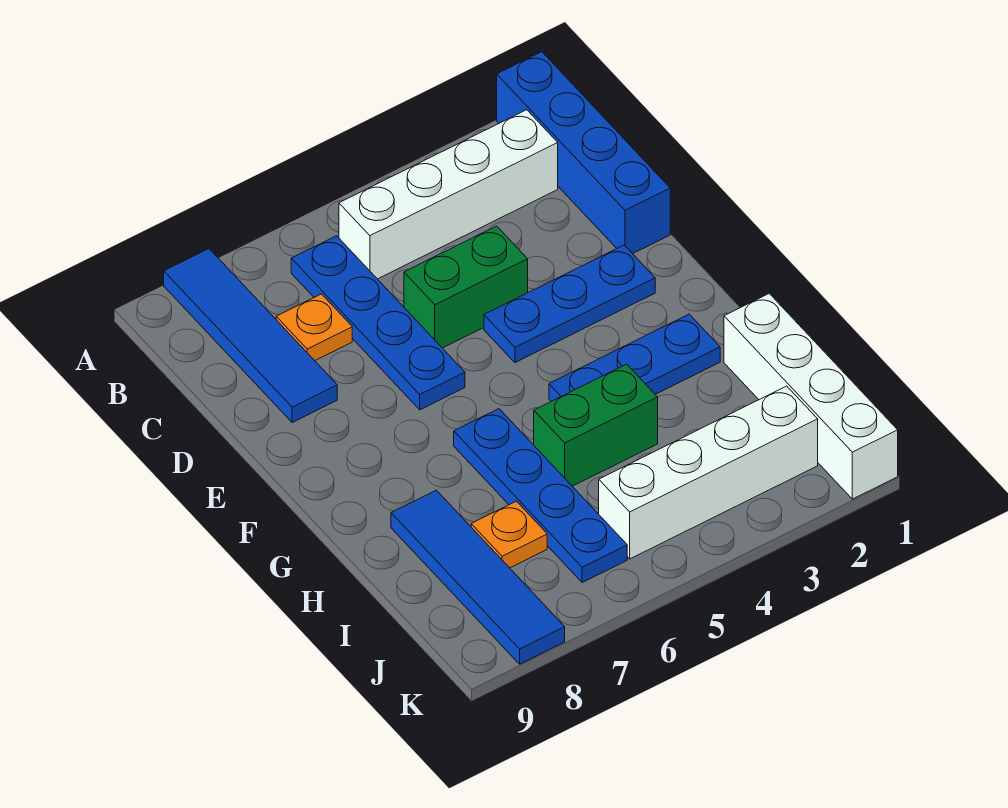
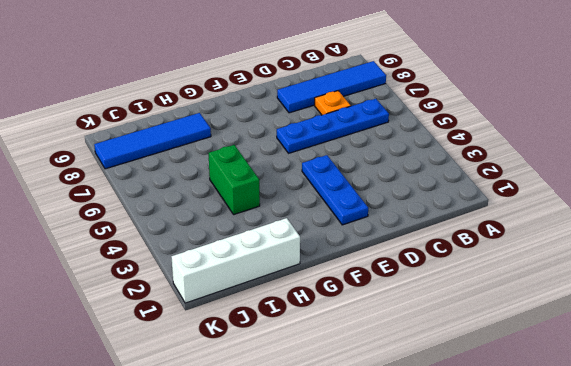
none -> blue 1x4 brick [497,52,670,254]
none -> white 1x4 brick [339,110,558,279]
none -> green 1x2 brick [404,226,528,348]

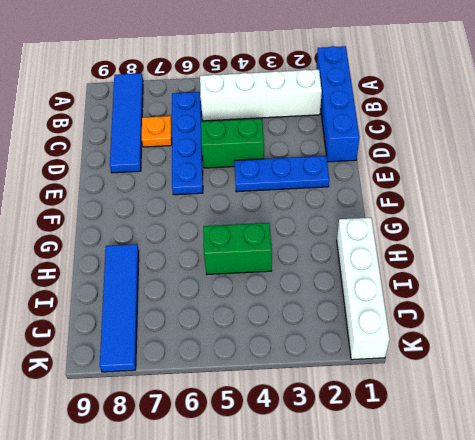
none -> blue 1x3 plate [549,314,720,401]
none -> blue 1x4 plate [454,409,627,583]
none -> orange 1x1 plate [471,501,547,568]

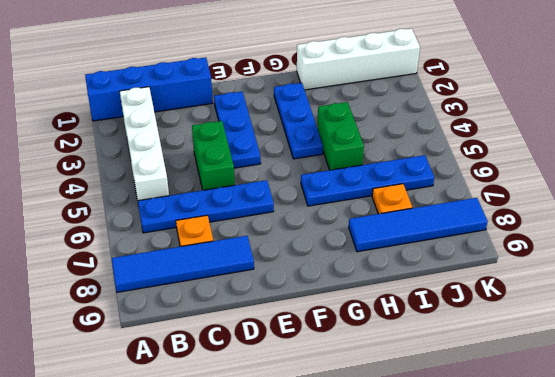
none -> white 1x4 brick [599,386,818,559]

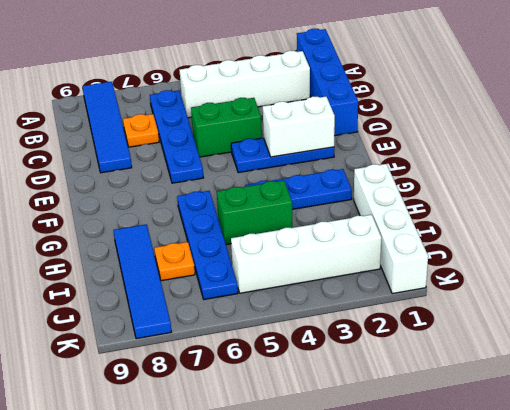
white 1x2 brick [263,97,335,157] -> none

